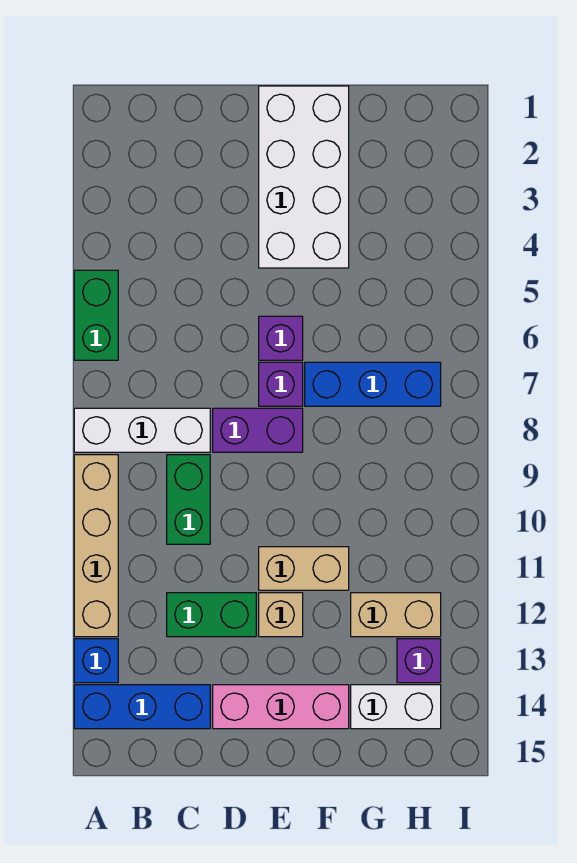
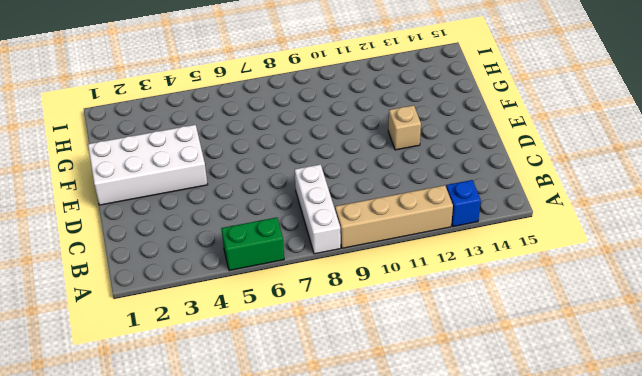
none -> blue 1x3 brick [74,685,210,729]
none -> green 1x2 brick [167,455,210,544]
none -> green 1x2 brick [167,593,256,637]

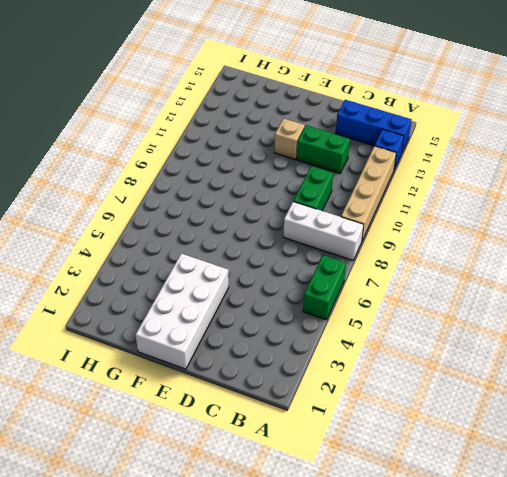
none -> purple 1x2 brick [213,408,303,452]
none -> pink 1x3 brick [213,685,349,729]
none -> purple 1x1 brick [259,316,303,360]

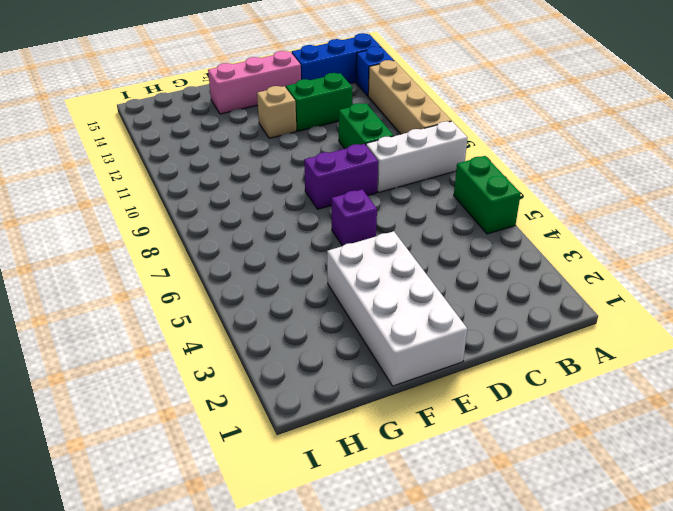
none -> purple 1x1 brick [259,362,303,406]
none -> tan 1x2 brick [259,547,349,590]
none -> blue 1x3 brick [305,362,441,406]

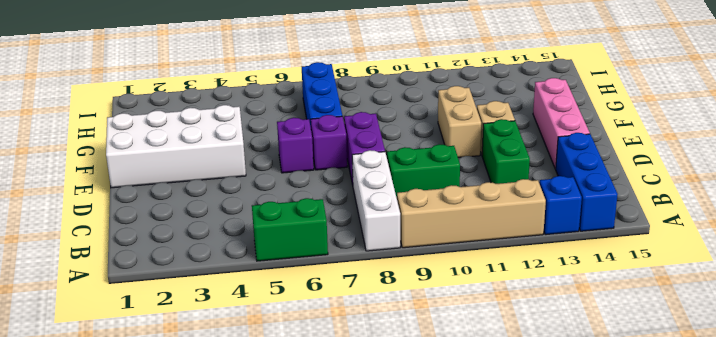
none -> tan 1x2 brick [351,593,441,637]
none -> white 1x2 brick [351,685,441,729]
none -> purple 1x1 brick [397,639,441,683]

